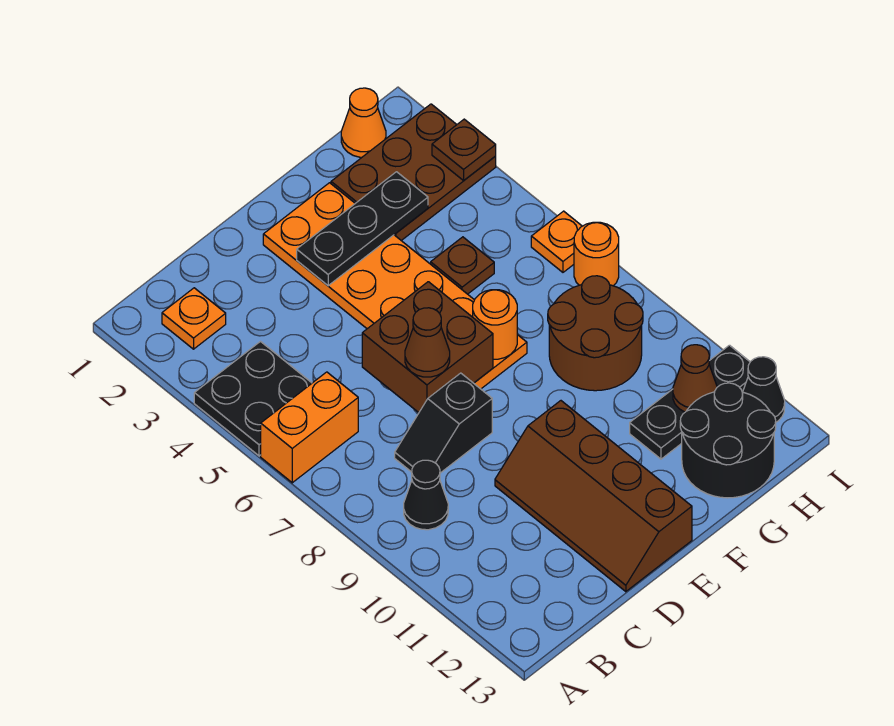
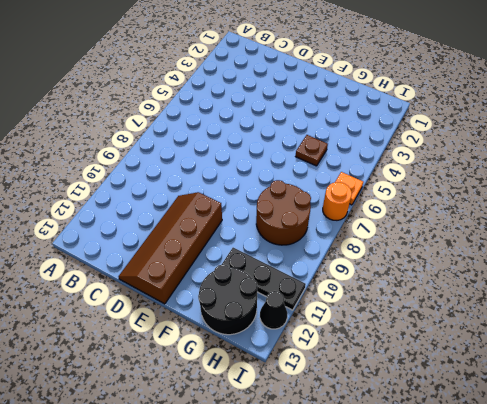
none -> black 2x2 plate [194,342,312,456]
none -> orange 1x2 brick [261,372,358,483]
none -> orange 1x1 plate [162,288,226,349]

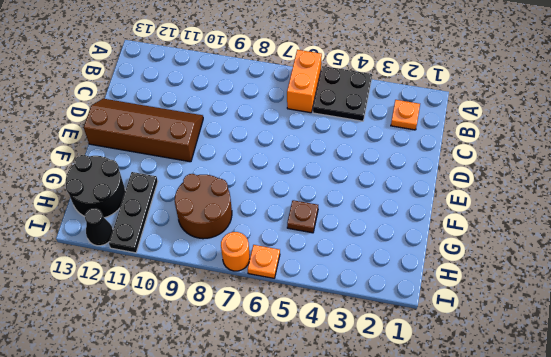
none -> black 1x1 cone [404,460,448,530]
none -> black 1x2 slope [395,373,492,473]
none -> orange 2x6 plate [263,183,527,389]

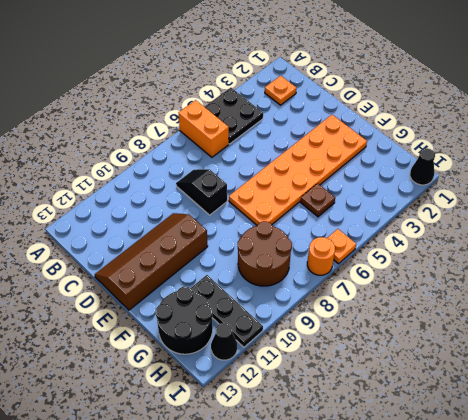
black 1x1 cone [410,148,435,185] -> black 1x1 cone moved to [404,460,448,530]
none -> brown 2x3 plate [331,104,496,241]
none -> orange 1x1 cone [341,88,386,157]
none -> brown 2x2 brick [362,282,493,413]

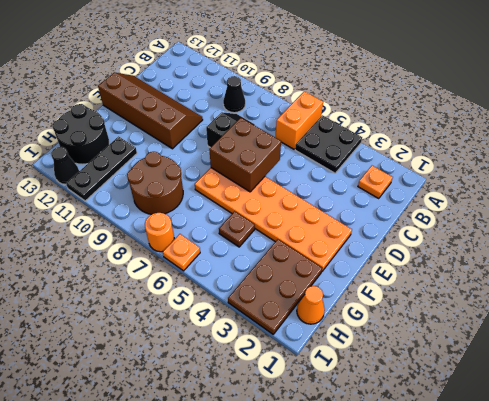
none -> black 1x3 plate [297,172,428,286]
none -> orange 1x1 round brick [473,290,517,359]
none -> brown 1x1 cone [673,345,717,412]

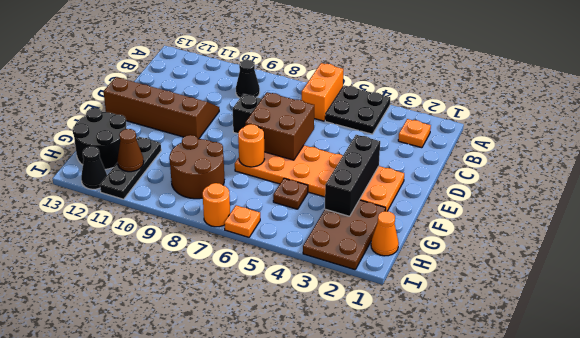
black 1x3 brick [325,135,380,216] -> black 1x3 plate [297,172,428,286]
none -> brown 1x1 plate [432,119,496,181]
none -> brown 1x1 cone [405,308,450,377]

